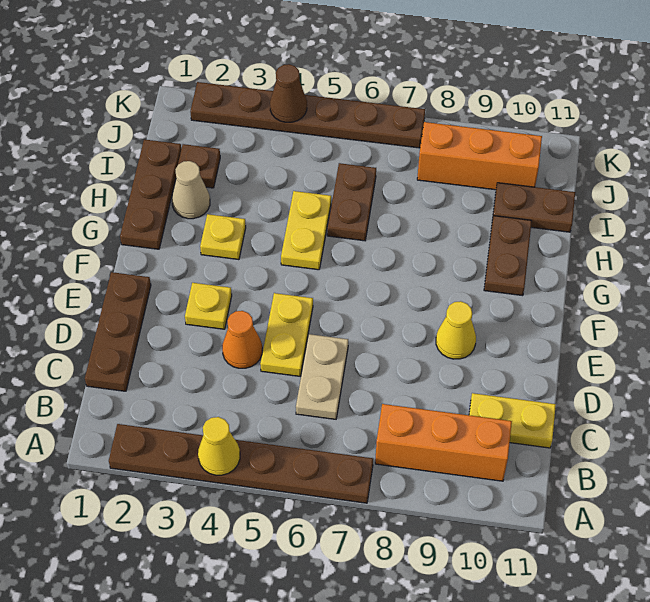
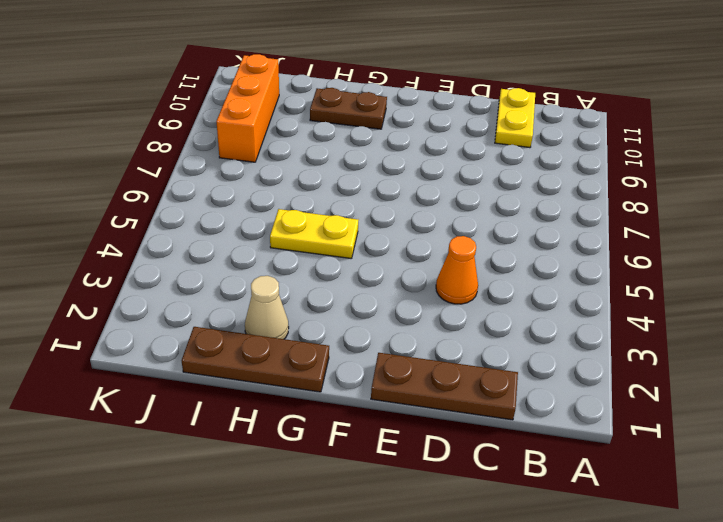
none -> brown 1x6 plate [109,424,373,503]
none -> orange 1x3 brick [375,404,512,481]
none -> tan 1x2 plate [296,334,348,419]

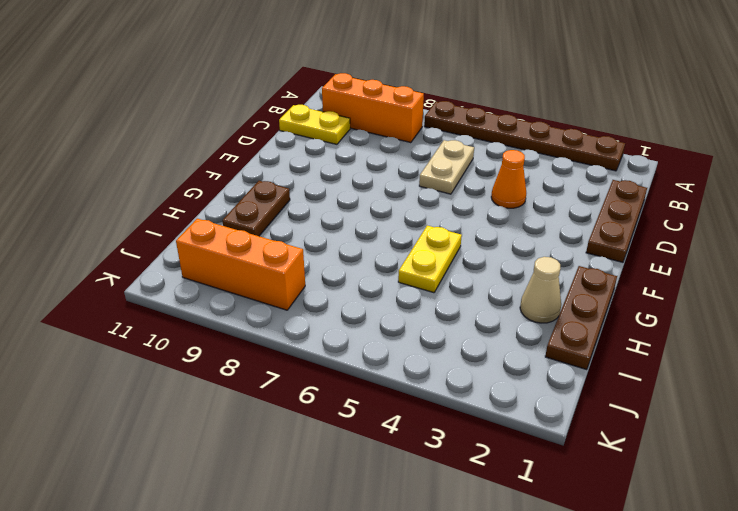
none -> yellow 1x2 plate [260,293,313,376]
none -> yellow 1x1 plate [185,283,232,329]
none -> yellow 1x1 cone [436,301,476,359]

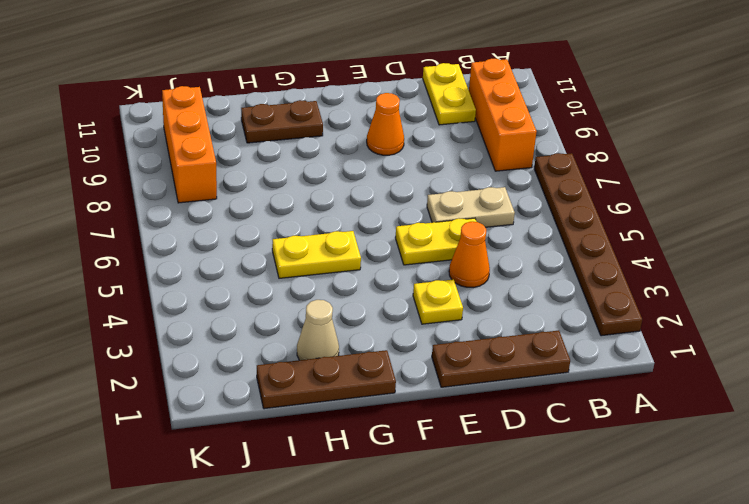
orange 1x1 cone [367,93,404,155] -> yellow 1x1 cone [436,301,476,359]
none -> yellow 1x1 plate [200,214,246,260]
none -> brown 1x2 plate [327,163,376,241]
none -> brown 1x1 plate [178,144,220,188]

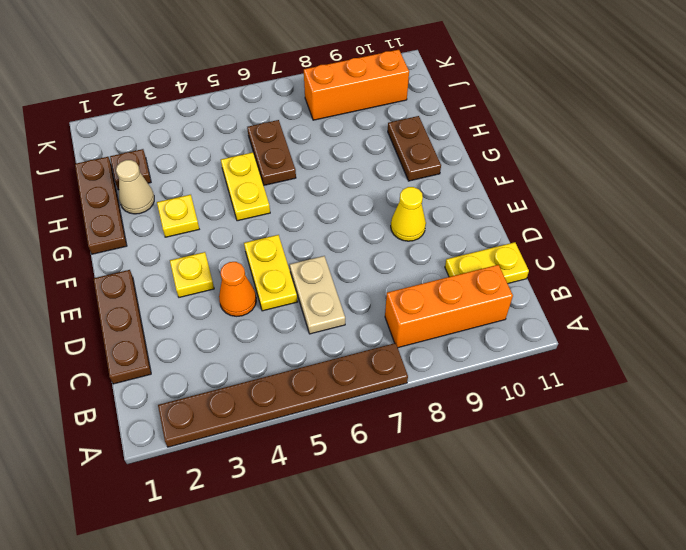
none -> brown 1x2 plate [493,183,575,232]
none -> brown 1x6 plate [190,82,425,148]
none -> yellow 1x1 cone [198,417,240,475]

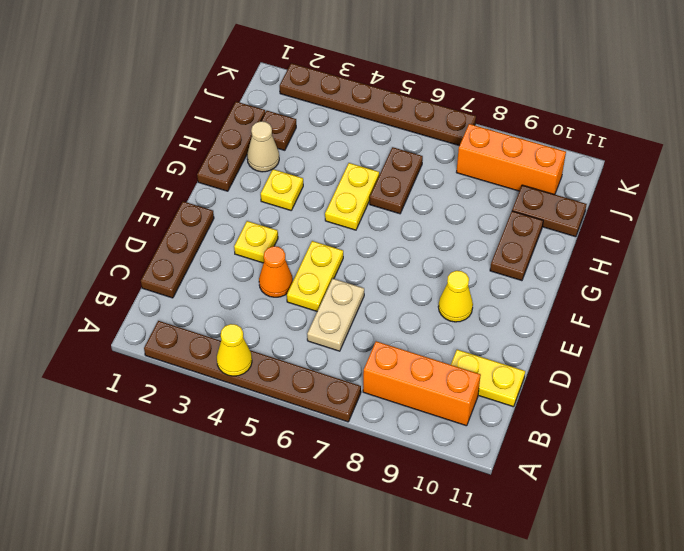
none -> brown 1x1 cone [270,64,307,122]

